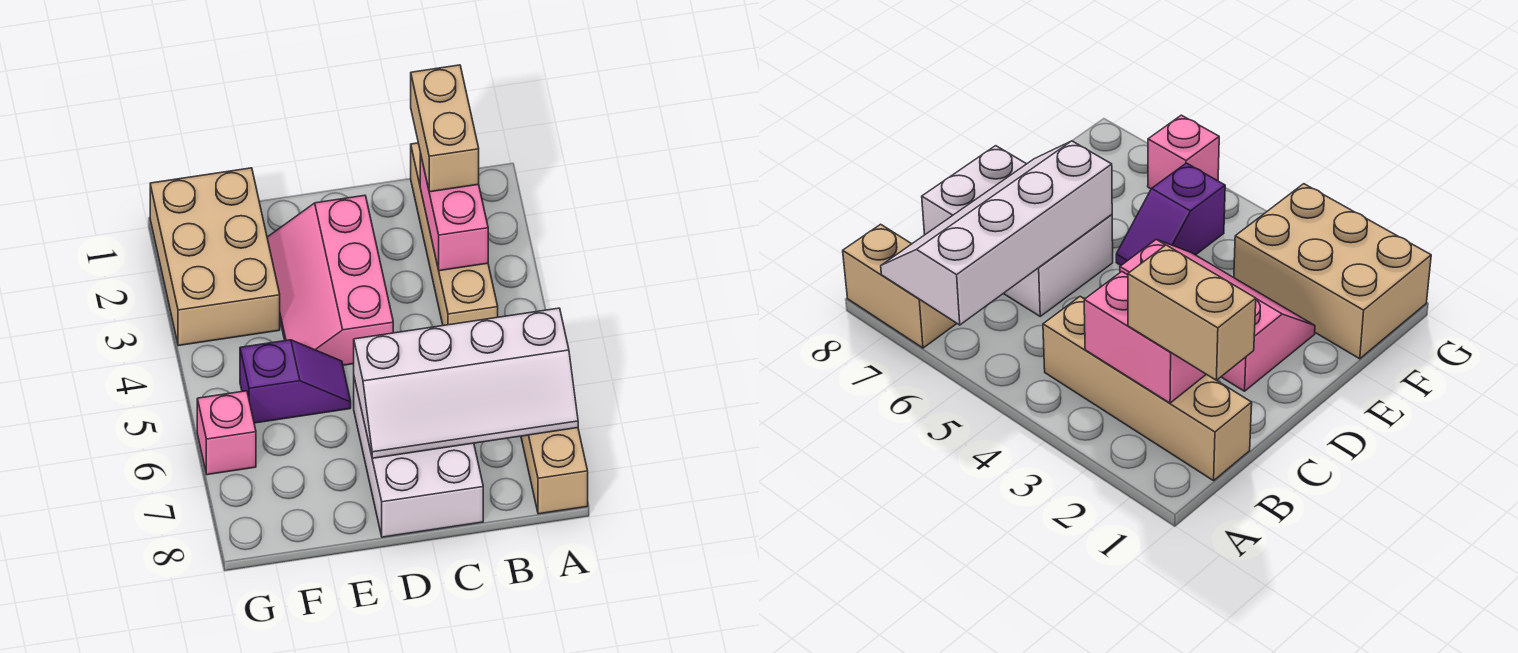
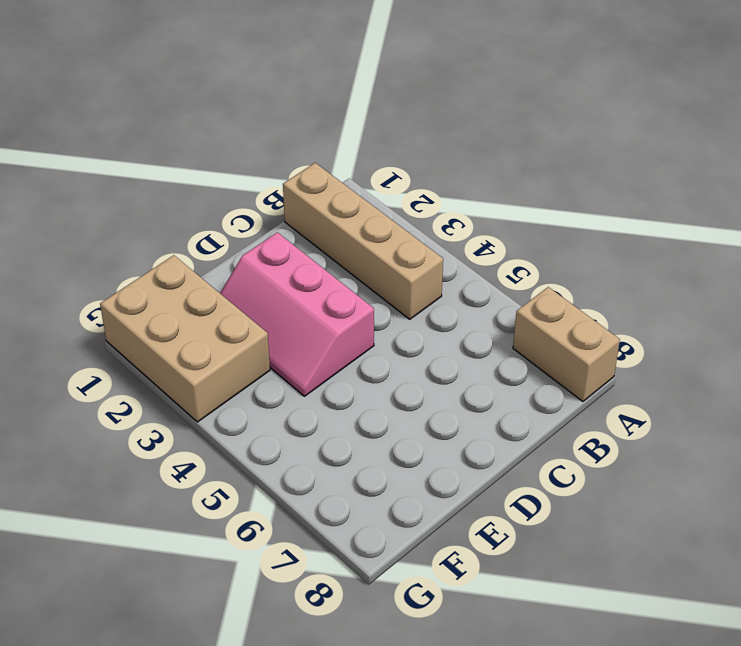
none -> white 2x3 brick [354,378,483,537]
none -> purple 1x2 slope [240,340,351,423]

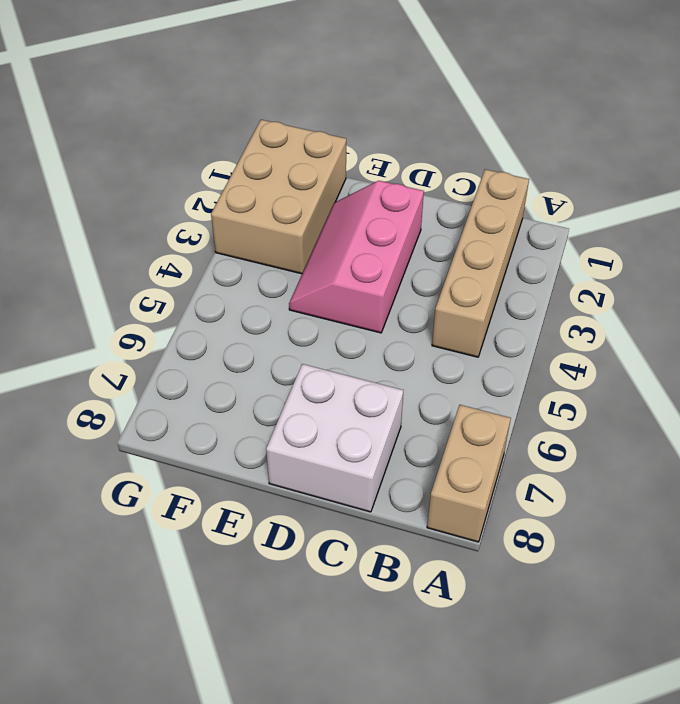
white 2x2 brick [266,364,403,512] -> white 2x3 brick [354,378,483,537]
none -> purple 1x2 slope [240,340,351,423]
none -> pink 1x1 brick [197,391,256,475]

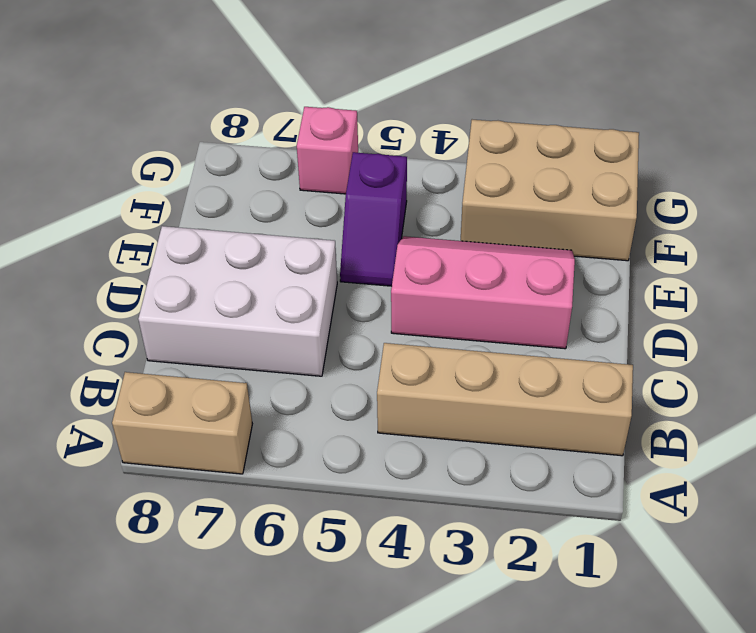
none -> white 2x4 slope [354,308,578,458]
none -> pink 1x2 brick [420,153,488,271]

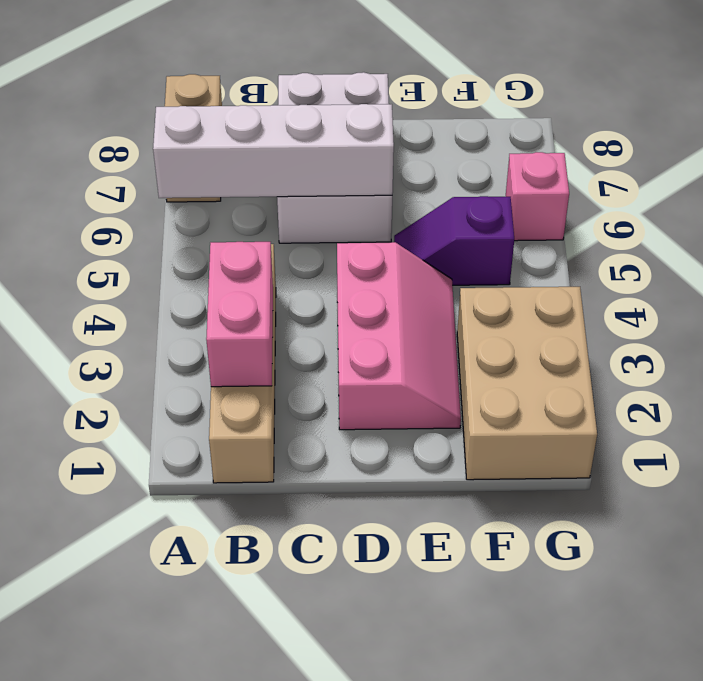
none -> tan 1x2 brick [411,65,479,192]

